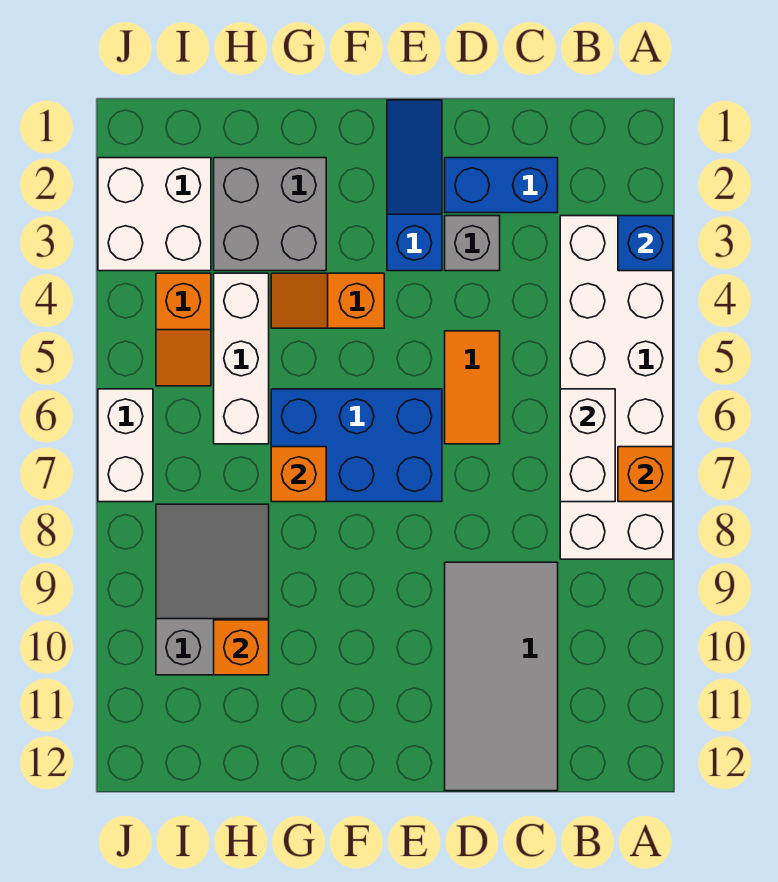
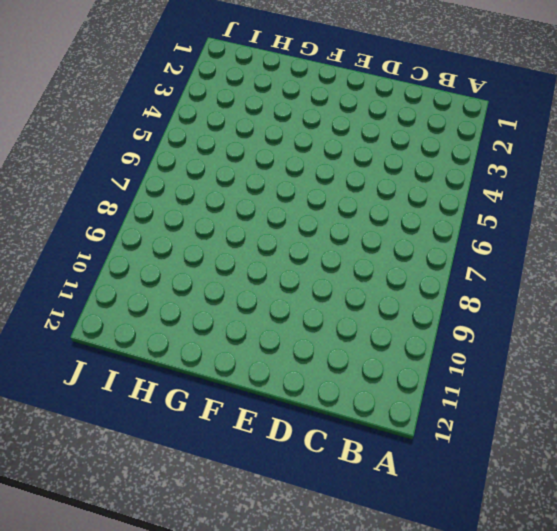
none -> white 2x6 brick [560,216,673,559]
none -> blue 1x2 brick [445,158,558,213]
none -> grey 2x4 tile [445,562,558,791]

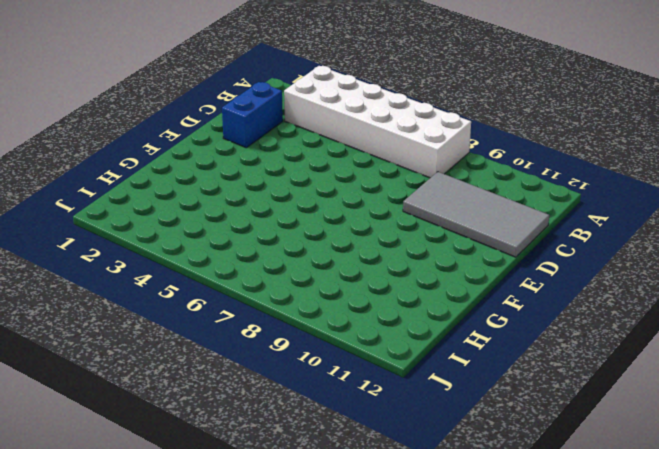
none -> grey 1x1 brick [445,216,500,271]
none -> orange 1x2 tile [445,331,500,444]
none -> blue 1x3 slope [387,100,442,271]

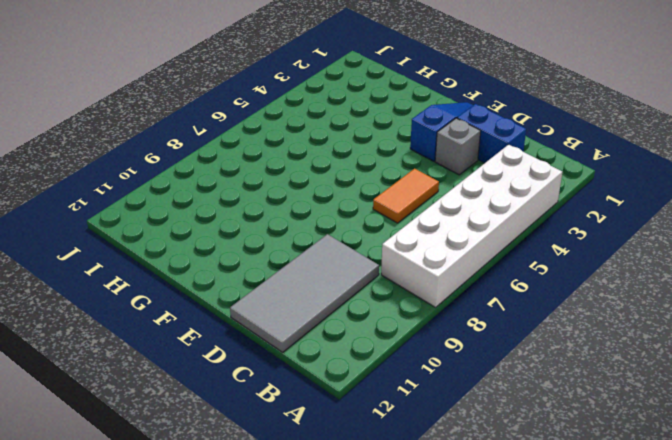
none -> blue 2x3 brick [271,389,442,502]
none -> orange 1x2 slope [271,273,384,328]
none -> grey 2x2 brick [214,158,326,271]

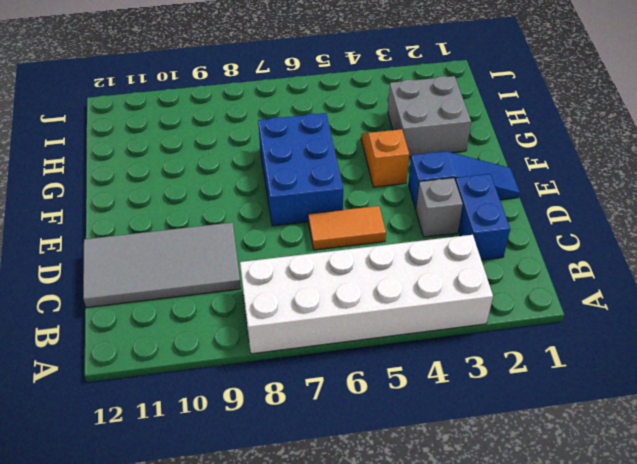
none -> white 1x3 brick [214,273,269,444]
none -> grey 2x3 slope [156,504,269,675]
none -> white 2x2 brick [98,158,211,271]

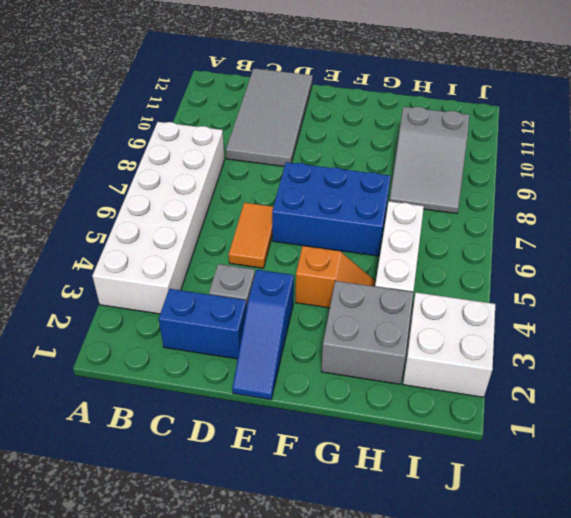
none -> orange 1x2 slope [156,273,211,386]
none -> white 1x2 brick [98,389,153,502]
none -> blue 1x1 brick [618,216,673,271]

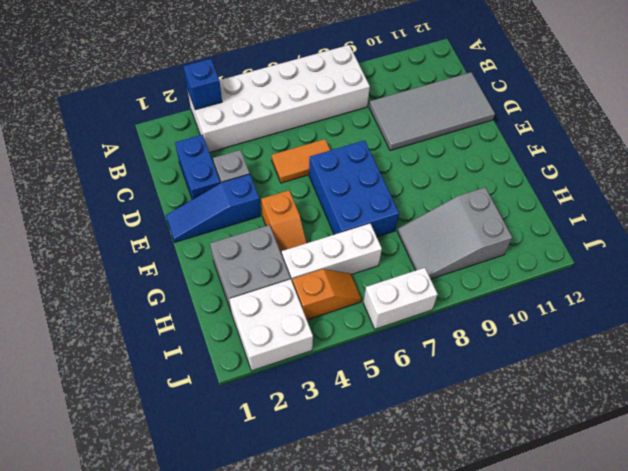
none -> orange 1x1 brick [618,447,673,502]
none -> white 1x2 brick [560,389,615,502]
none -> orange 1x1 brick [271,447,326,502]

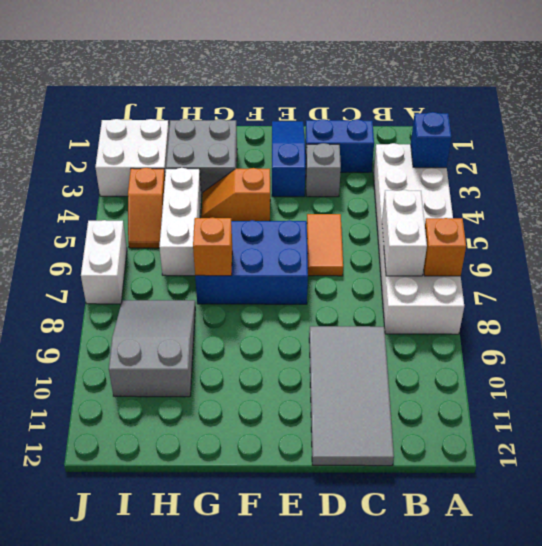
none -> orange 1x1 brick [214,620,269,675]

